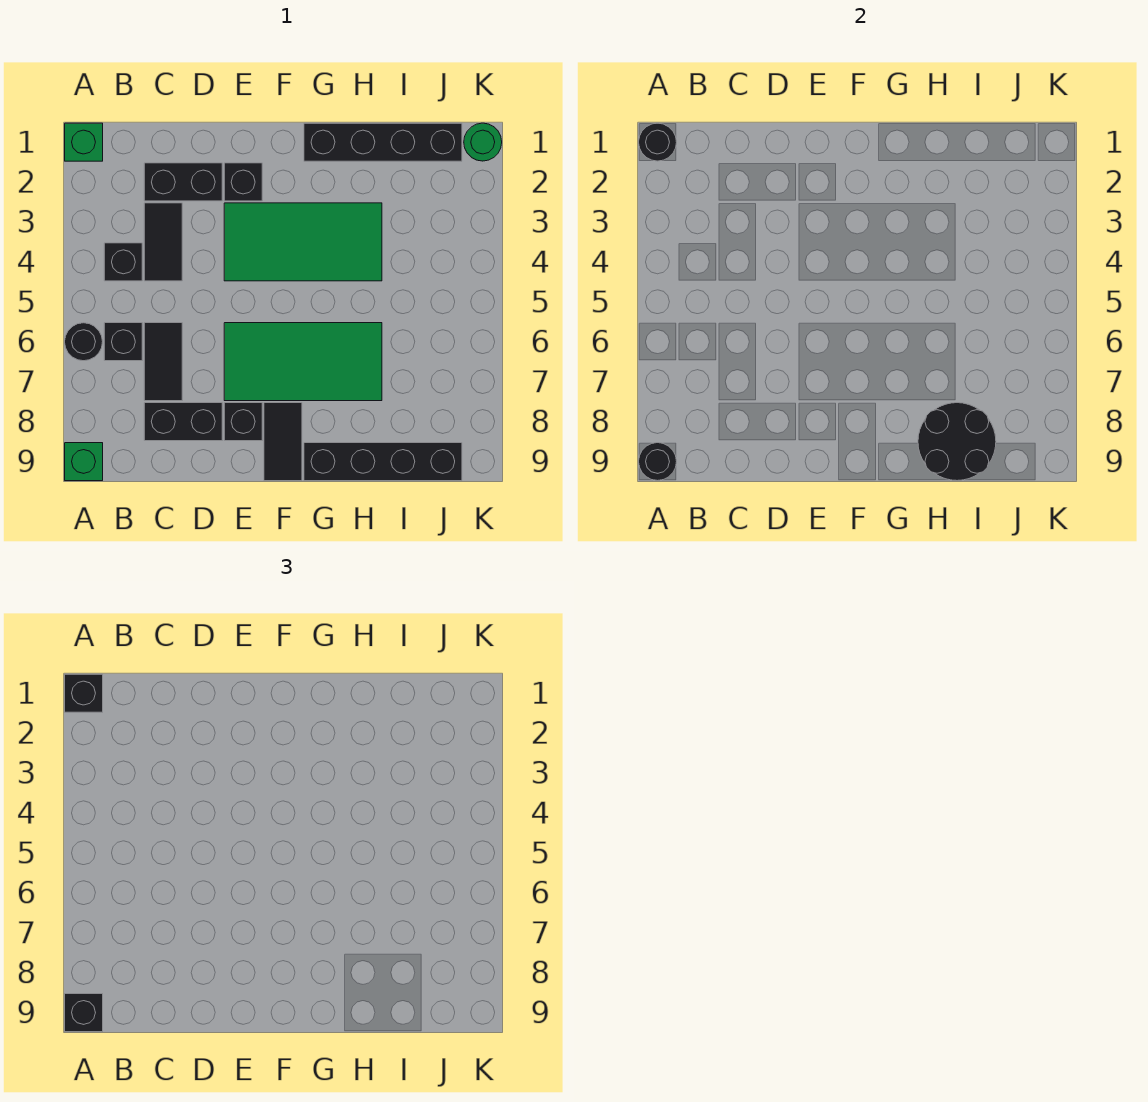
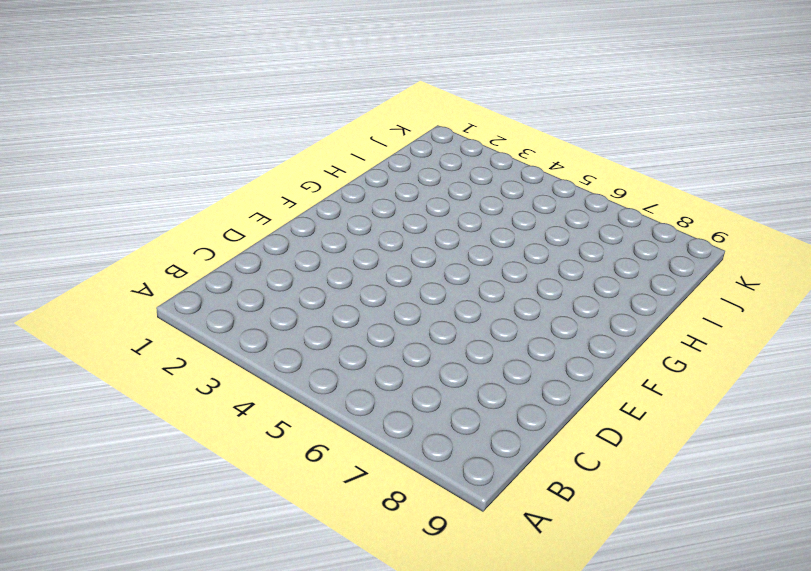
none -> green 1x1 brick [65,123,103,161]
none -> black 1x1 round brick [65,323,103,361]
none -> green 1x1 brick [65,443,103,481]

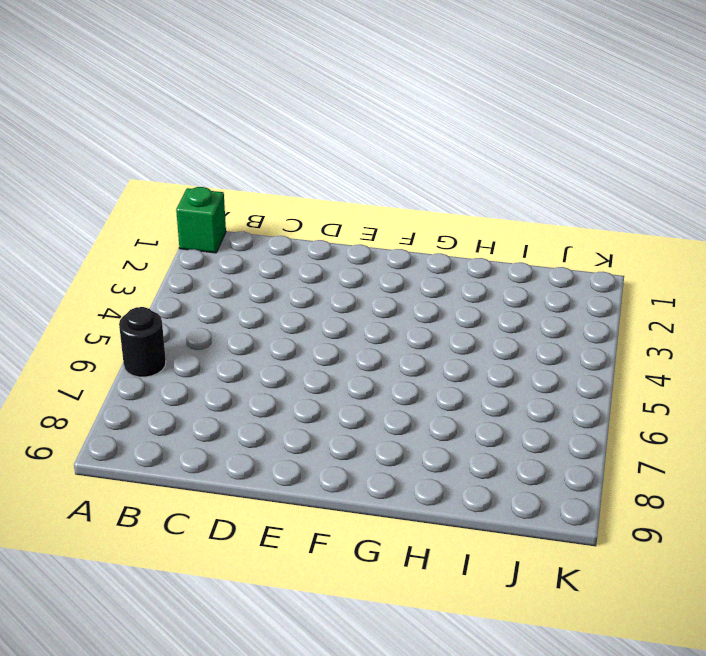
none -> green 1x1 brick [65,443,103,481]
none -> black 1x1 brick [104,243,142,281]
none -> black 1x1 brick [104,323,142,361]

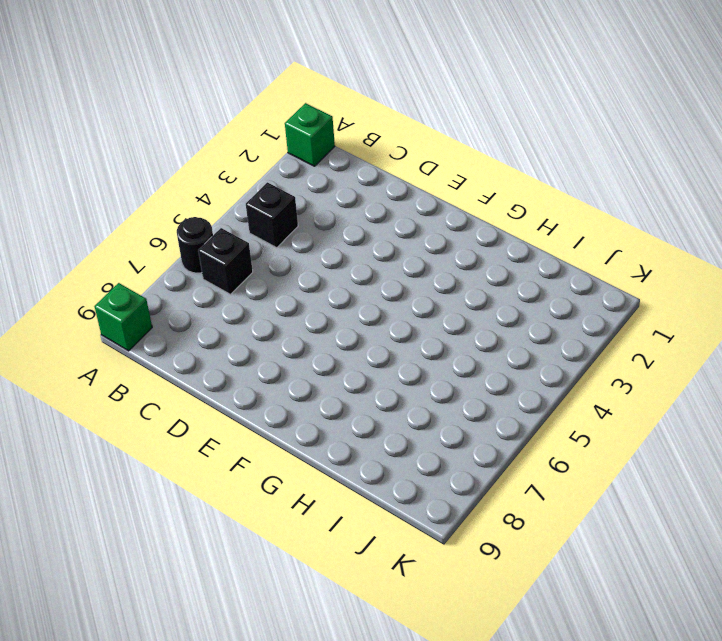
none -> black 1x2 brick [144,163,222,201]
none -> black 1x2 tile [144,203,182,281]
none -> black 1x2 tile [144,323,182,401]

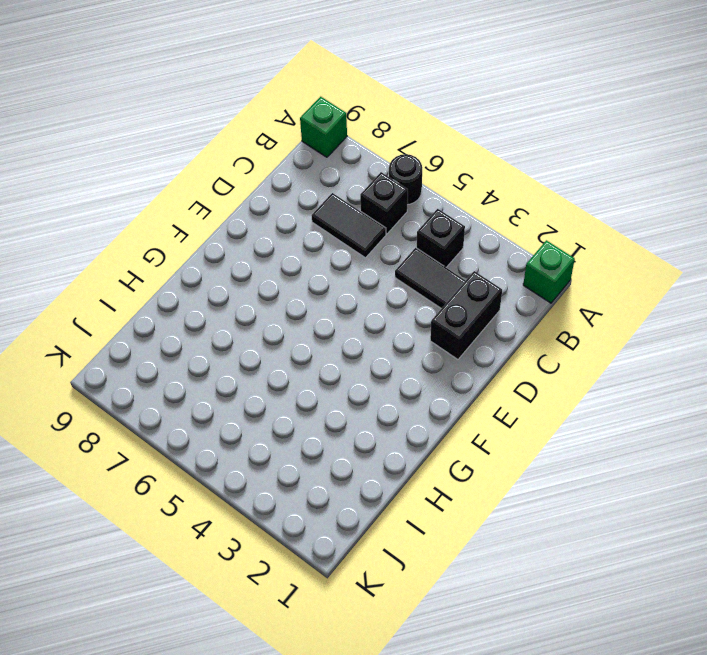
none -> black 1x2 brick [144,403,222,441]
none -> black 1x1 brick [224,163,262,201]
none -> green 2x4 tile [224,203,382,281]

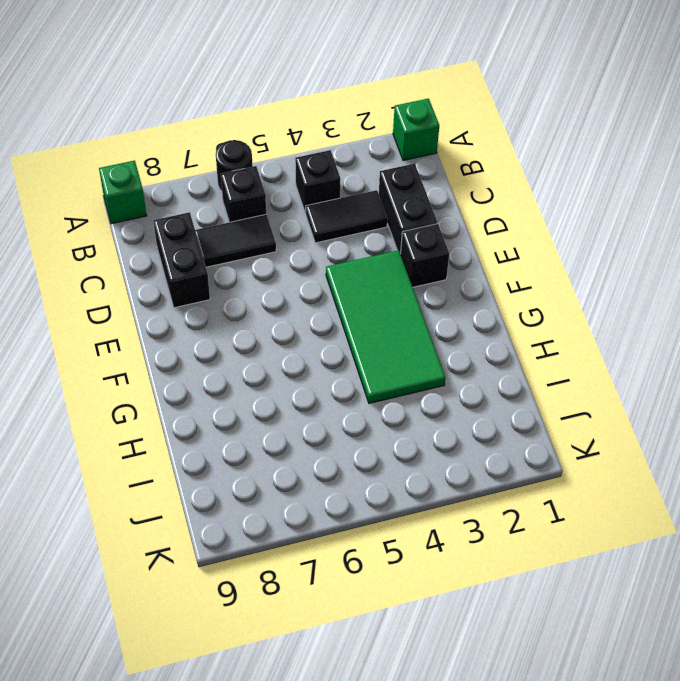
none -> green 2x4 tile [224,323,382,401]
none -> black 1x1 brick [224,403,262,441]
none -> black 1x2 tile [264,403,302,481]

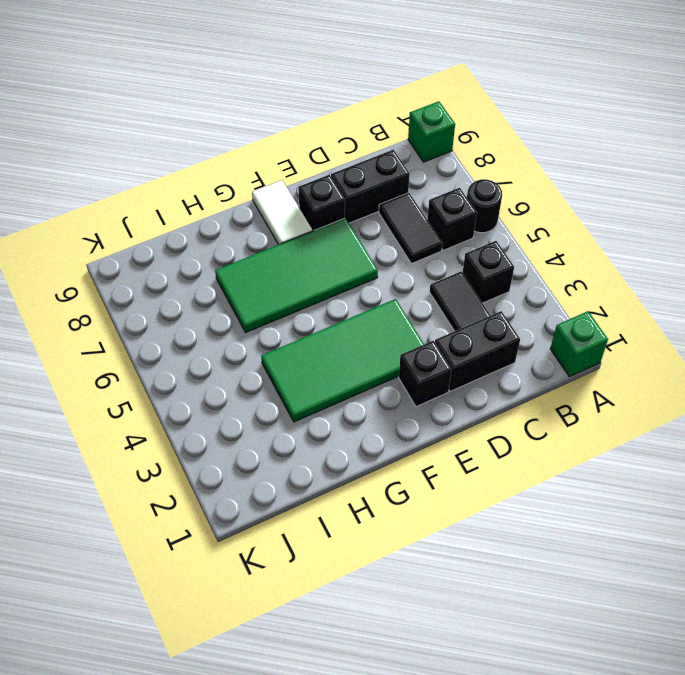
white 1x2 tile [252,180,312,245] -> black 1x2 tile [264,403,302,481]
none -> black 1x4 brick [304,123,462,161]
none -> black 1x4 brick [304,443,462,481]
none -> green 1x1 round brick [464,123,502,161]

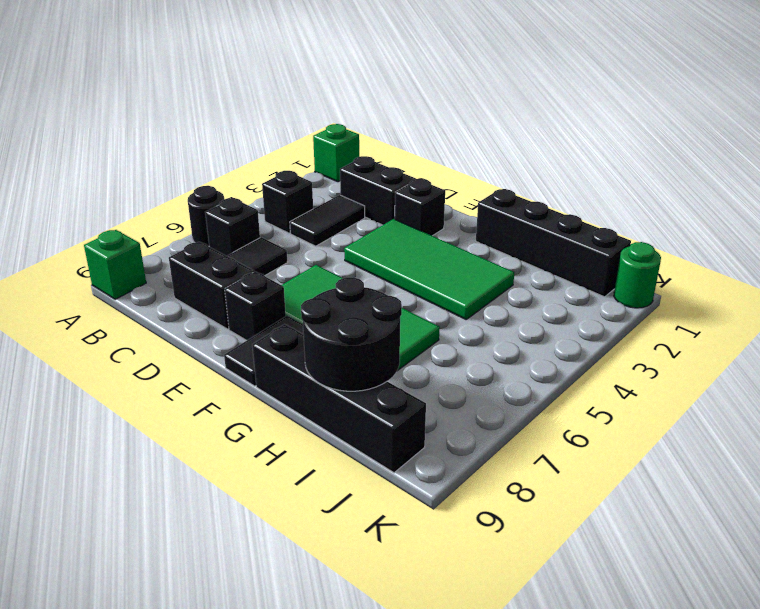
none -> black 1x1 round brick [639,123,677,161]
none -> black 1x1 round brick [639,443,677,481]
none -> black 1x1 brick [65,674,103,712]

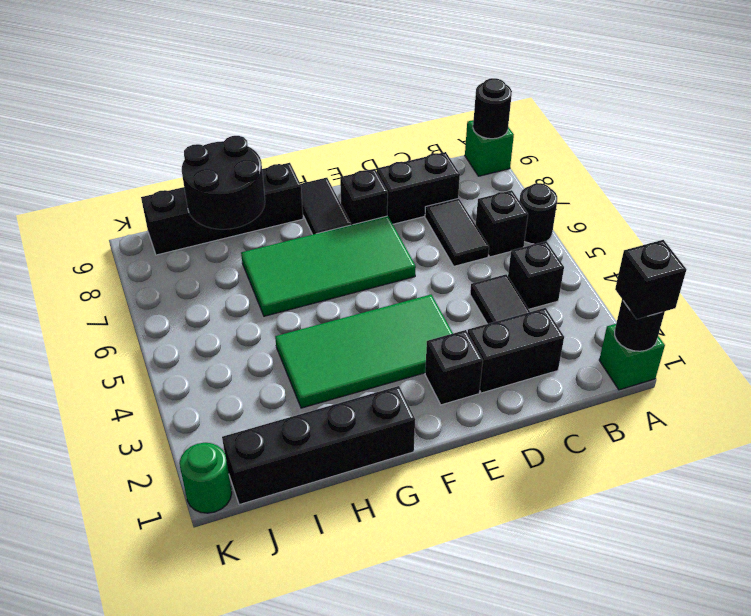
none -> black 1x1 brick [65,994,103,1032]

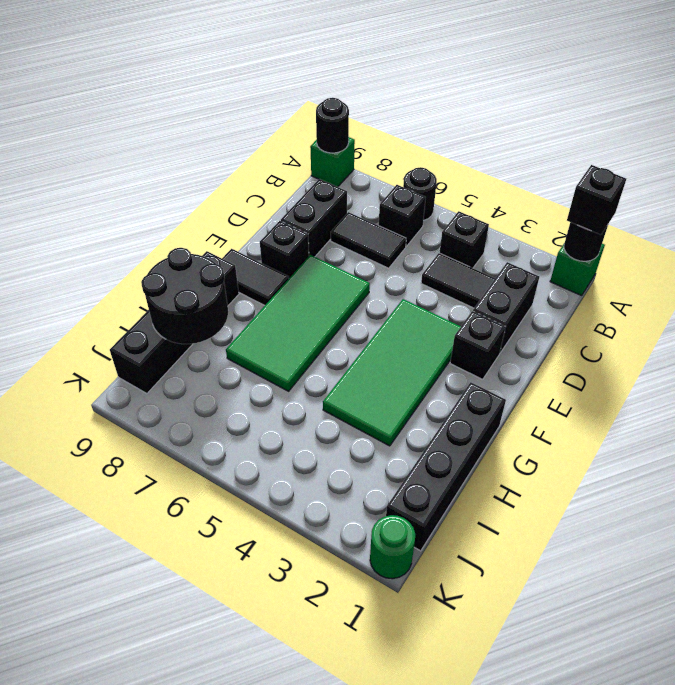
none -> black 1x1 brick [65,994,103,1032]

